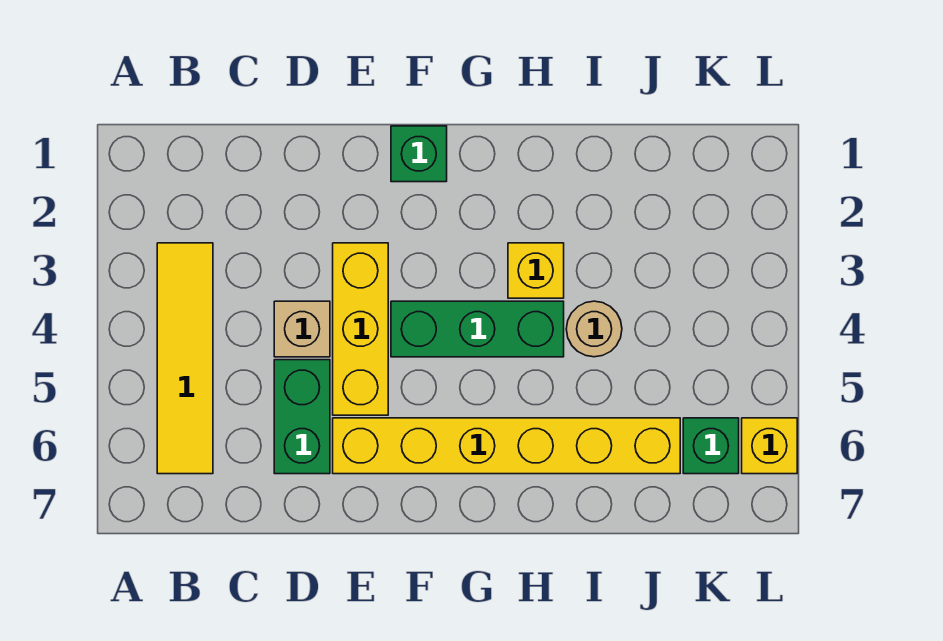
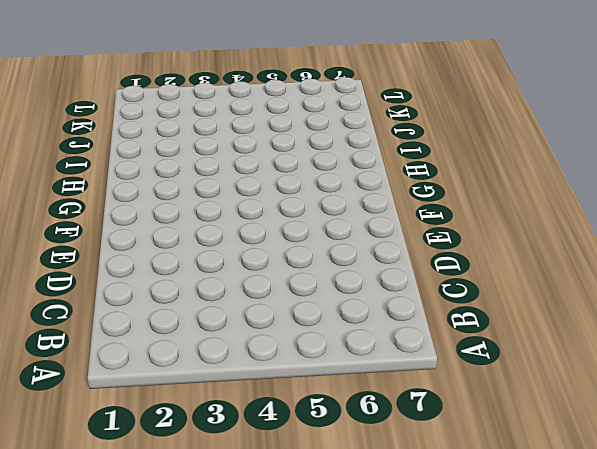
none -> yellow 1x4 tile [157,243,213,474]
none -> tan 1x1 brick [274,301,330,357]

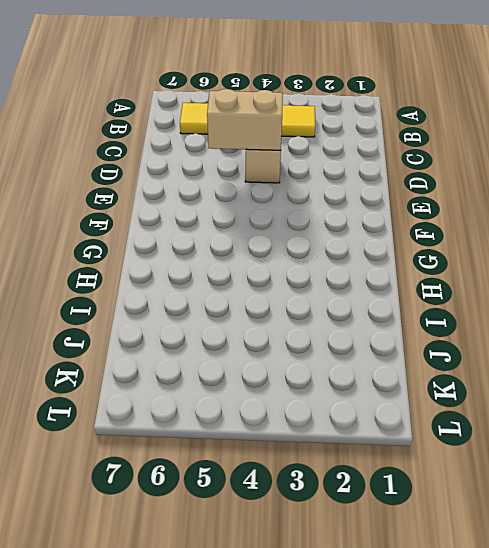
tan 1x2 brick [207,89,283,150] -> none
none -> green 1x2 brick [274,360,330,474]
none -> yellow 1x3 brick [333,243,388,415]

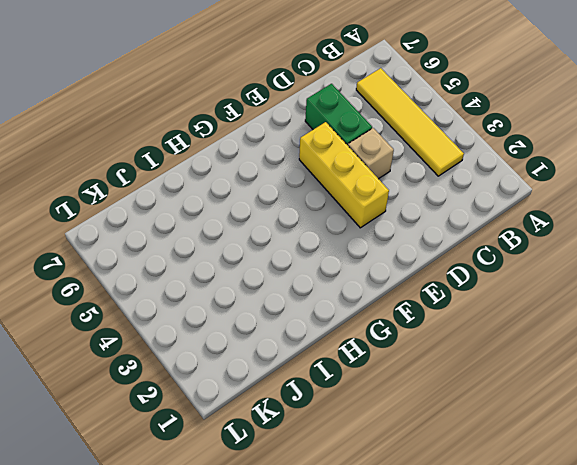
none -> yellow 1x6 brick [333,418,680,474]
none -> green 1x1 brick [391,126,447,182]

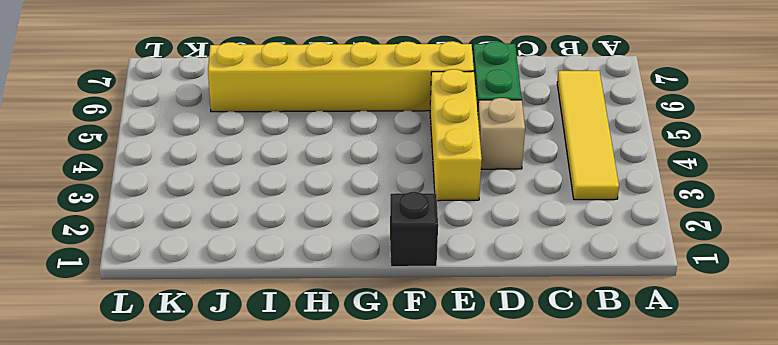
black 1x1 brick [390,192,438,267] -> green 1x1 brick [391,126,447,182]
none -> green 1x3 brick [391,301,564,357]
none -> yellow 1x1 brick [508,243,564,298]

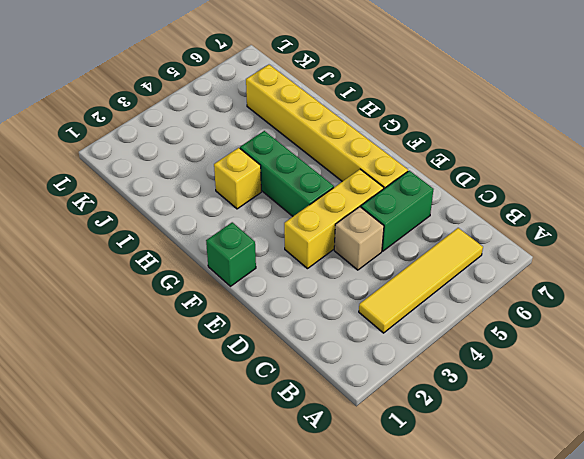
none -> tan 1x1 round brick [566,301,622,357]
none -> green 1x1 brick [683,418,739,474]

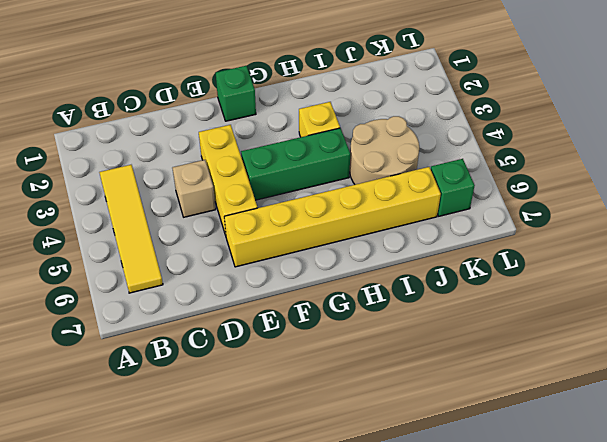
tan 2x2 round brick [350,116,419,185] -> tan 1x1 round brick [566,301,622,357]
none -> green 1x2 brick [274,360,330,474]
none -> yellow 1x1 brick [742,418,797,474]

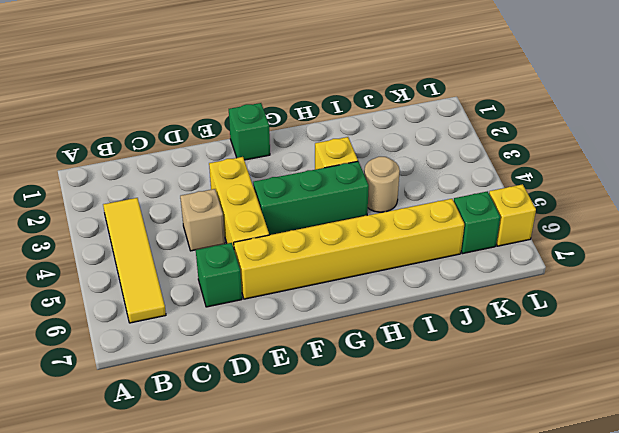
green 1x1 brick [196,243,242,307] -> green 1x2 brick [274,360,330,474]

